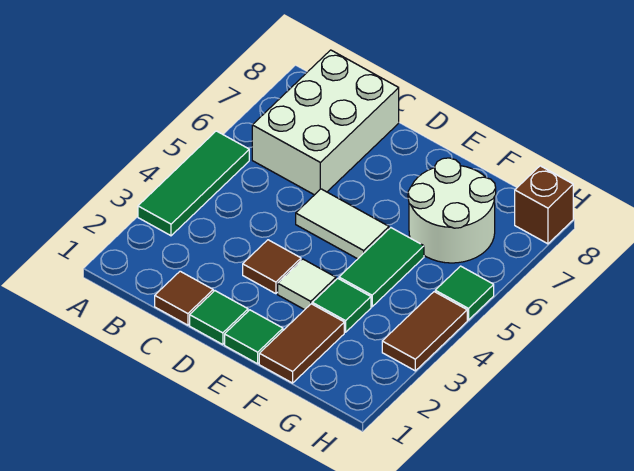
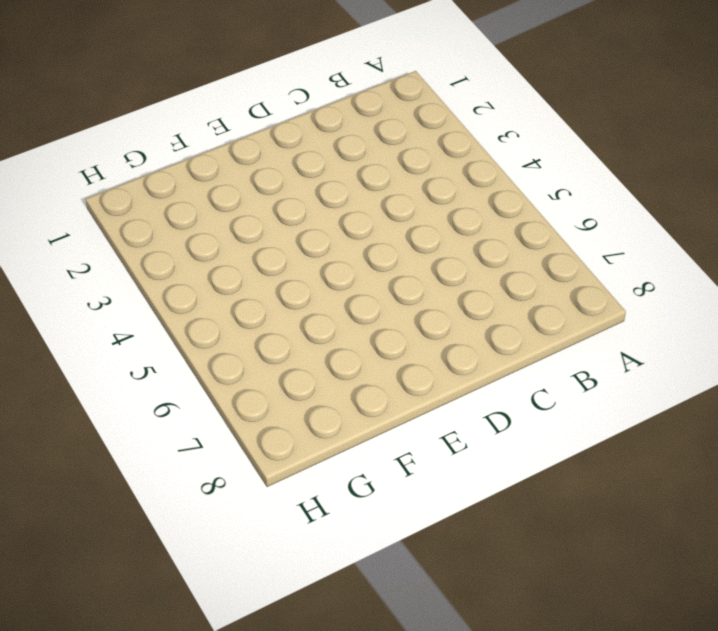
none -> green 1x3 tile [138,131,249,236]
none -> white 2x3 brick [252,50,399,195]
none -> brown 1x1 tile [155,271,213,325]

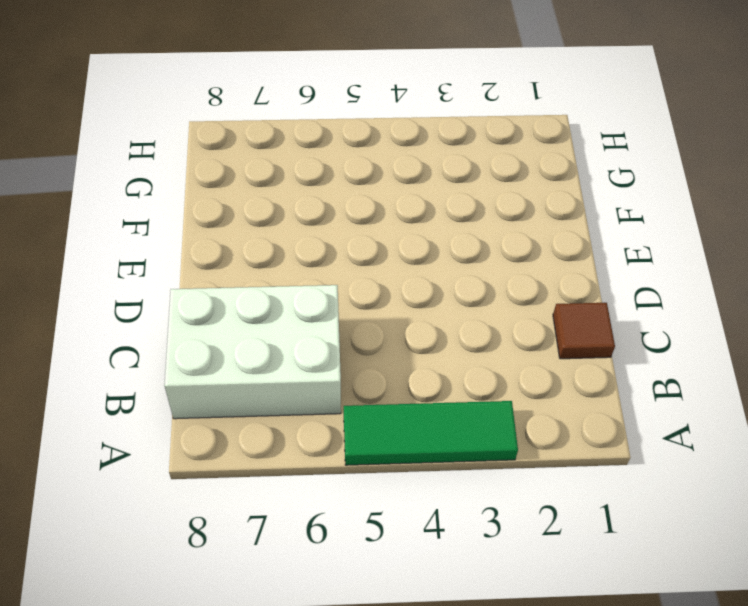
none -> green 1x1 tile [190,291,248,345]
none -> brown 1x1 tile [243,240,301,294]
none -> white 1x2 tile [296,189,389,259]

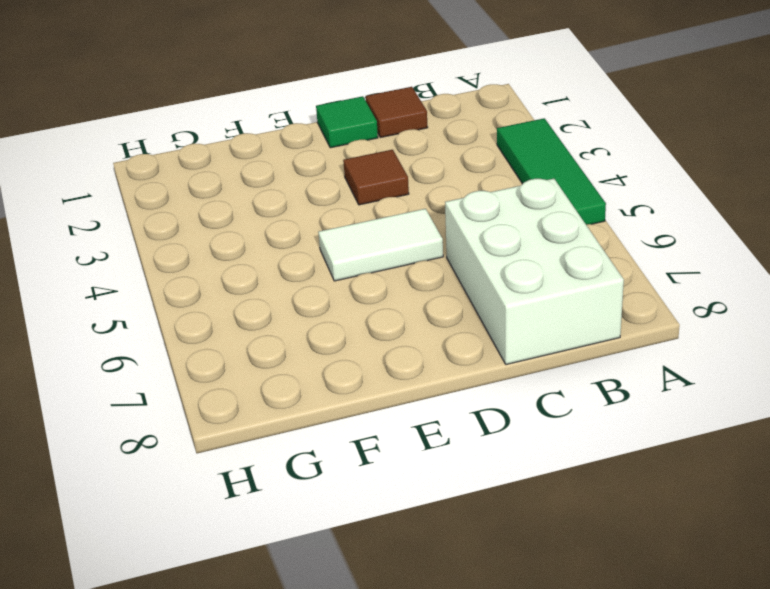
none -> green 1x1 tile [225,310,283,364]
none -> white 1x1 tile [278,259,336,310]
none -> brown 1x2 tile [259,304,344,383]

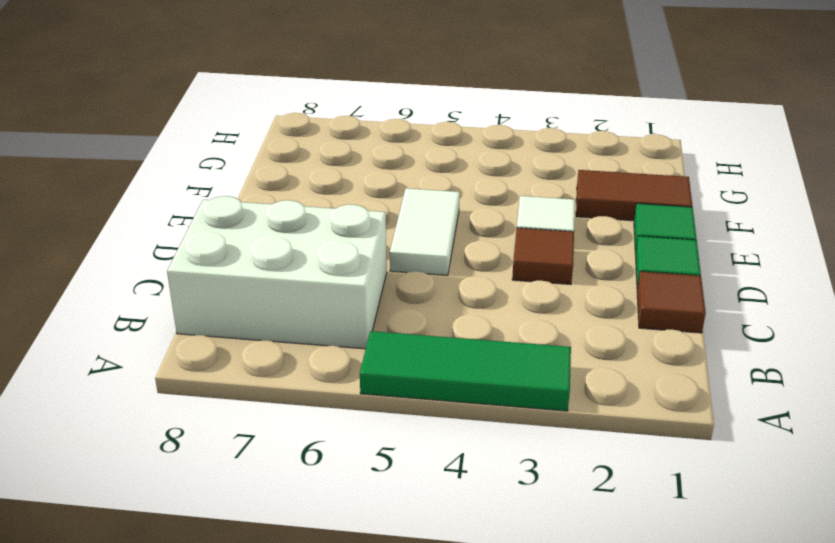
none -> green 1x1 tile [312,278,371,332]
none -> green 1x2 tile [339,228,424,307]
none -> white 2x2 round brick [408,158,496,263]

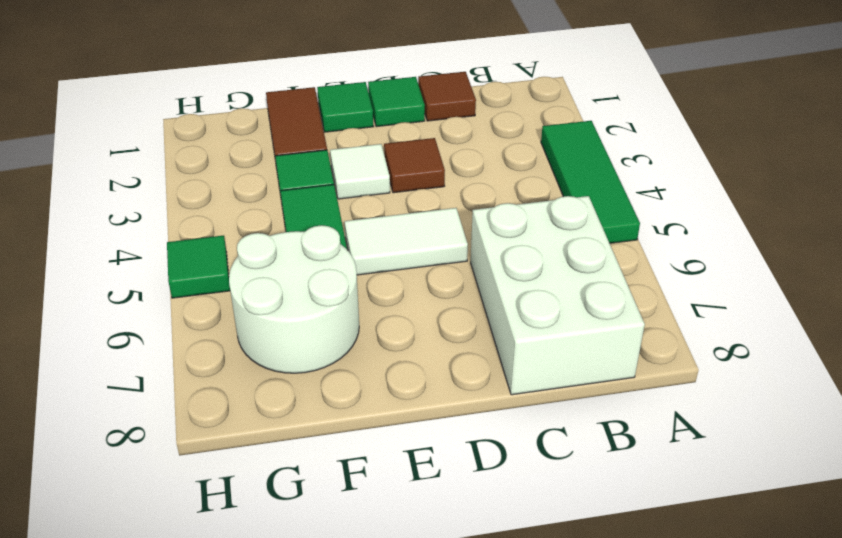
none -> brown 1x2 tile [382,292,467,371]
none -> brown 1x1 brick [515,166,573,244]

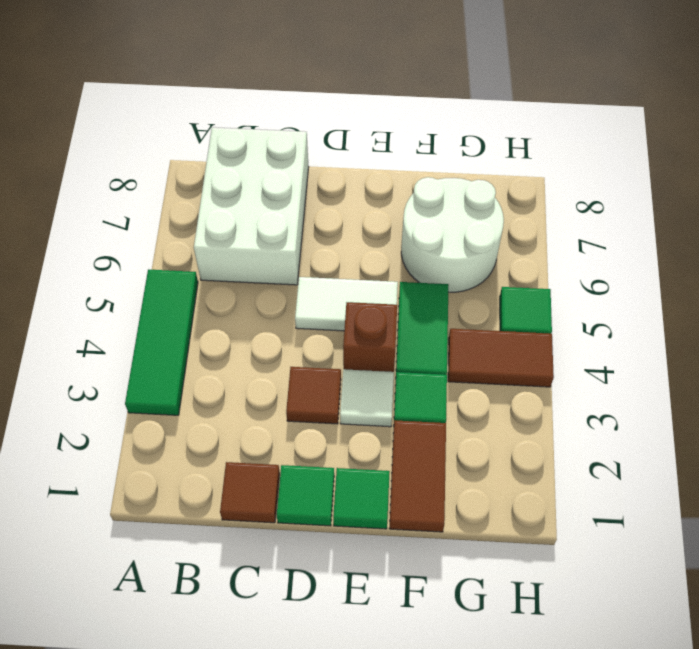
brown 1x1 brick [343,302,397,372] -> brown 1x1 brick moved to [515,166,573,244]
brown 1x2 tile [448,329,554,387] -> brown 1x2 tile turned to [382,292,467,371]

